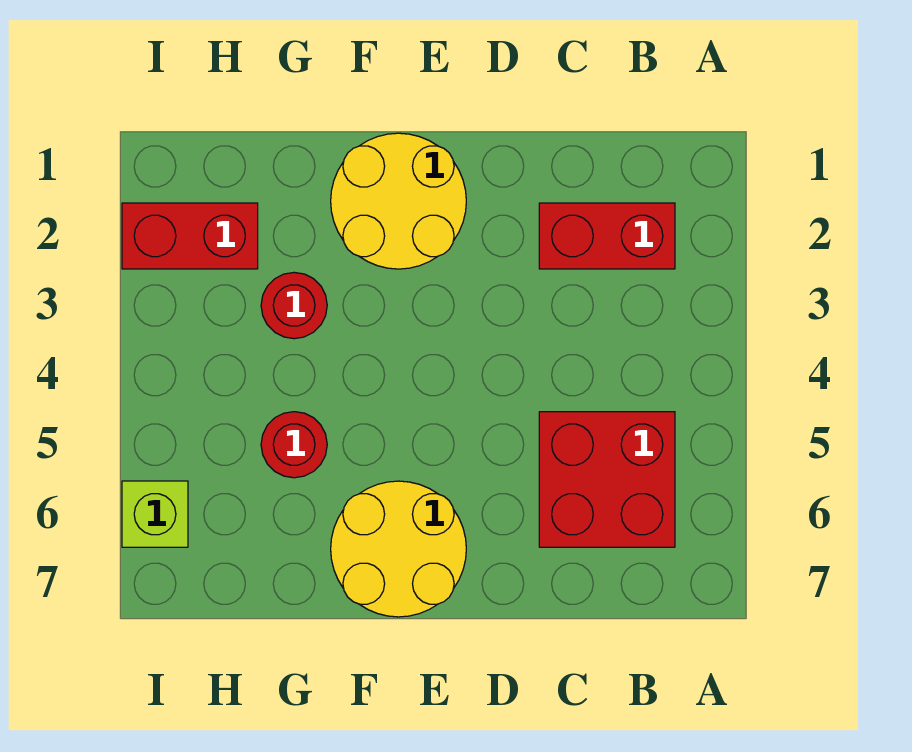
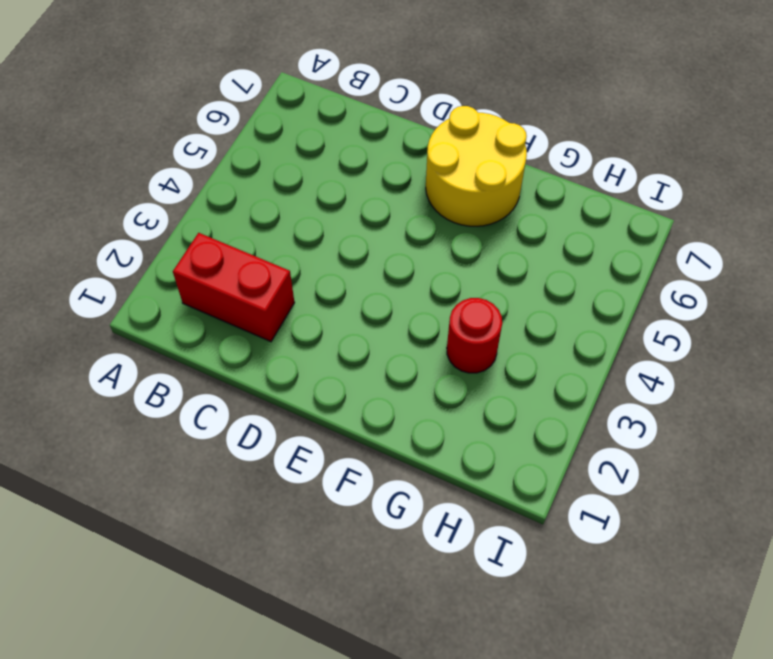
none -> red 2x2 brick [539,412,675,547]
none -> yellow 2x2 round brick [331,133,466,269]

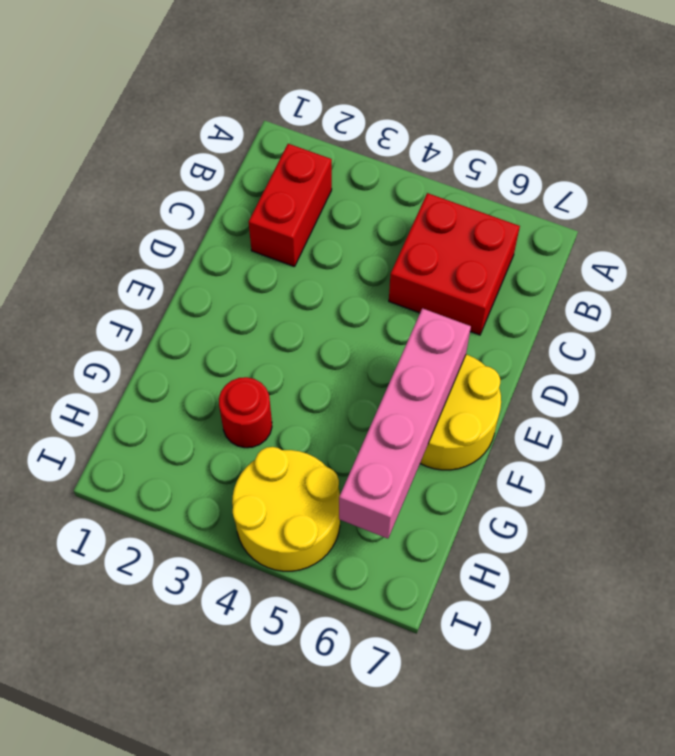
pink 1x4 brick [339,308,471,538] -> none
yellow 2x2 round brick [232,447,340,571] -> yellow 2x2 round brick moved to [331,133,466,269]
none -> red 1x1 round brick [261,412,327,478]
none -> red 1x2 brick [122,203,258,269]

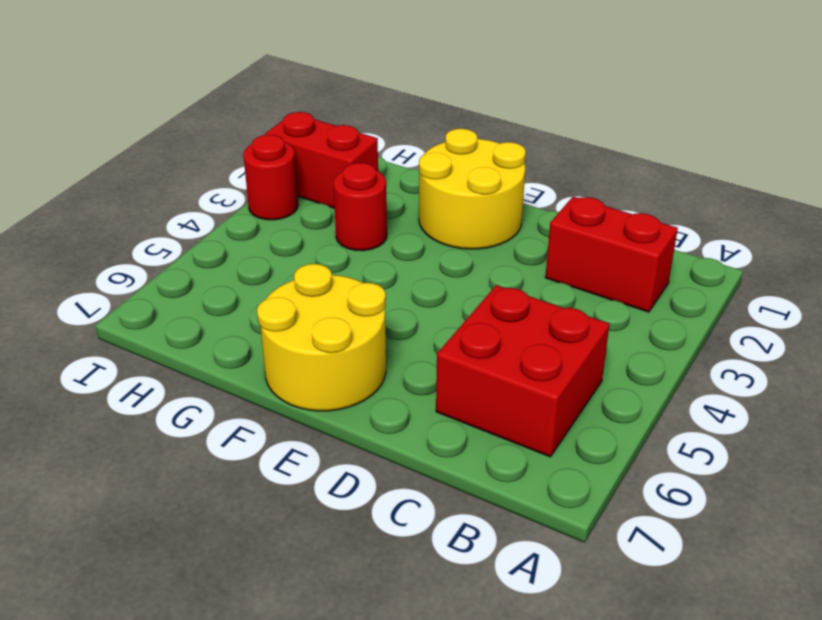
red 1x1 round brick [243,135,298,220] -> red 1x1 round brick moved to [261,412,327,478]
none -> lime 1x1 brick [122,481,188,547]

